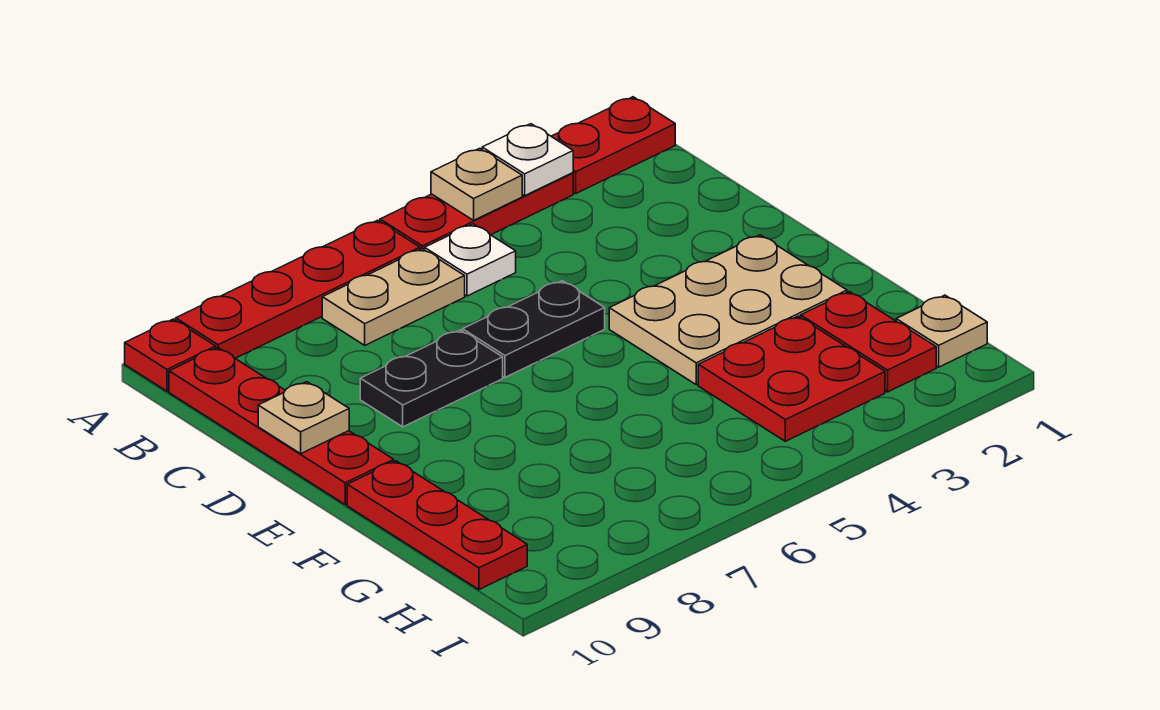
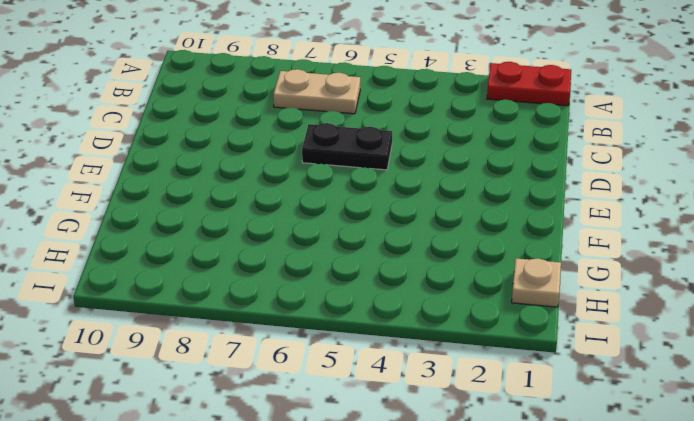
none -> red 1x3 plate [380,173,573,250]
none -> red 1x4 plate [176,220,420,358]
none -> red 1x1 plate [125,319,216,391]

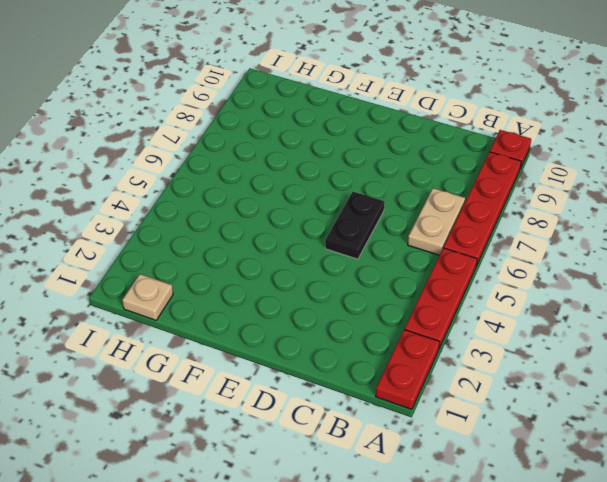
none -> white 1x1 plate [425,224,516,296]
none -> red 1x4 plate [169,348,394,504]
none -> black 1x2 plate [360,330,503,427]

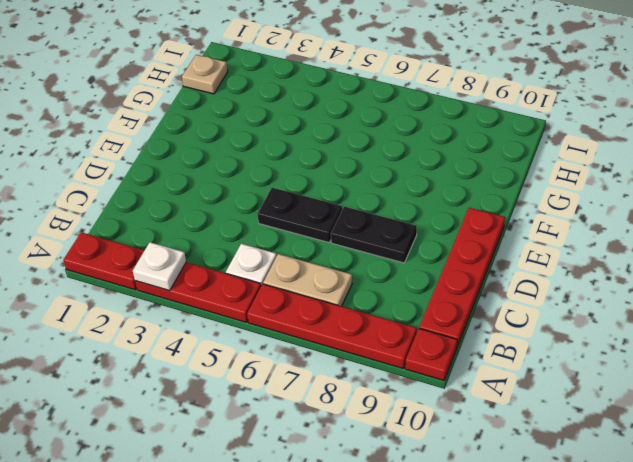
none -> tan 2x3 plate [609,235,847,385]
none -> red 1x3 plate [347,461,527,590]
none -> red 1x2 plate [801,292,936,392]

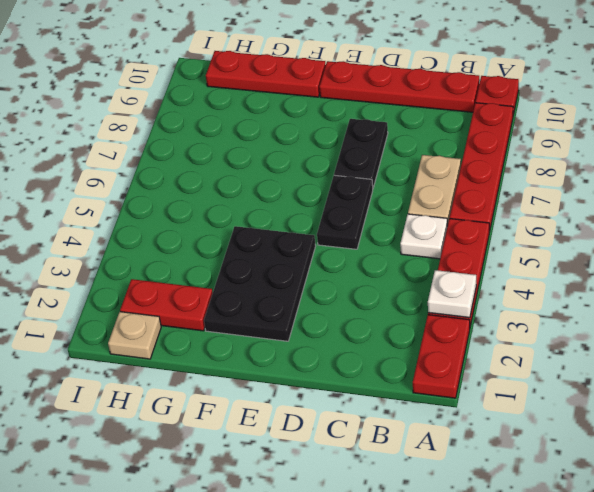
black 2x3 plate [204,226,316,341] -> tan 2x3 plate [609,235,847,385]
none -> red 2x2 plate [698,316,885,441]
none -> tan 1x1 plate [431,148,522,220]
none -> tan 1x1 plate [258,382,349,454]

